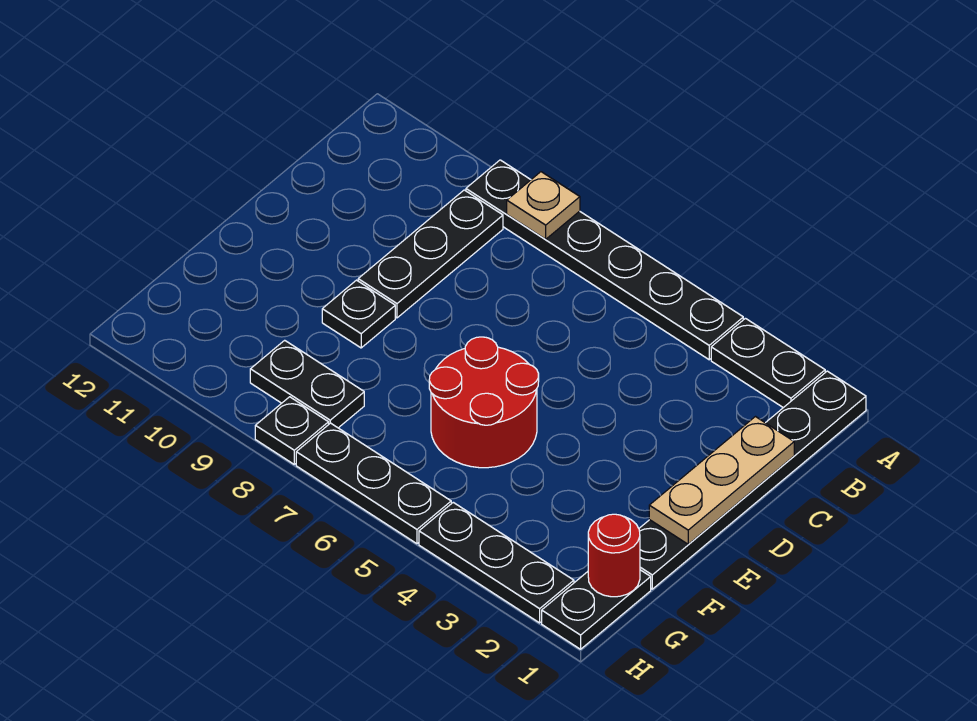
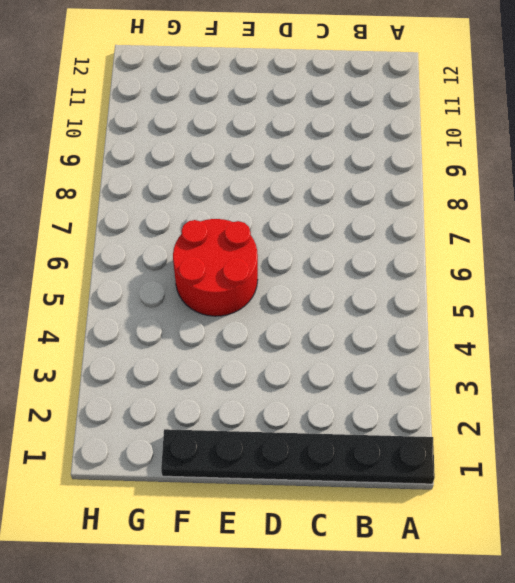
none -> black 1x2 plate [711,318,825,408]
none -> black 1x6 plate [466,160,743,360]
none -> black 1x3 plate [358,190,503,318]

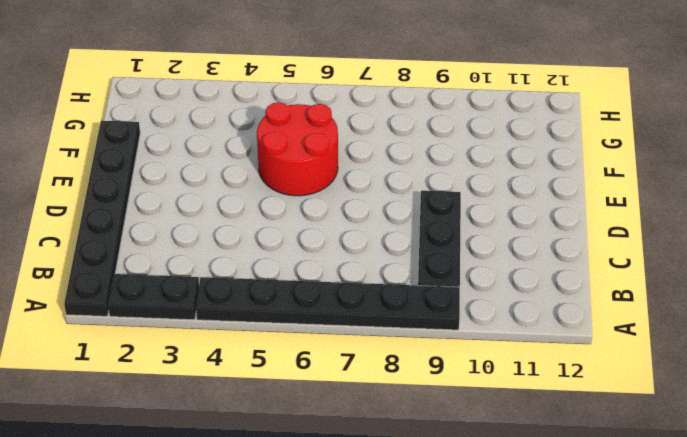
none -> black 1x1 plate [322,280,395,348]
none -> black 1x2 plate [542,570,651,649]
none -> black 1x2 plate [250,340,364,428]

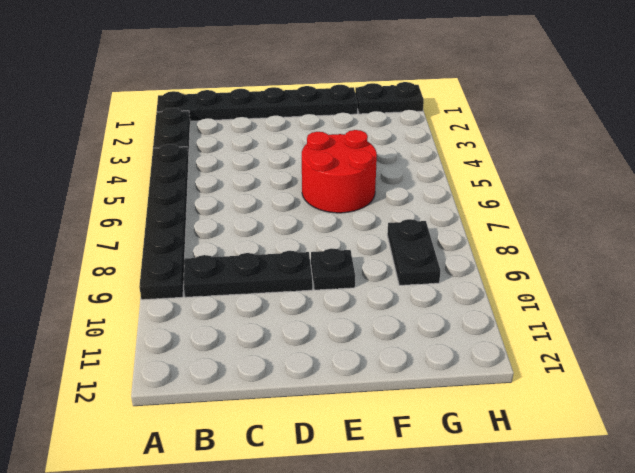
none -> black 1x3 plate [419,502,574,623]
none -> black 1x3 plate [296,423,451,544]
none -> black 1x1 plate [255,397,329,464]

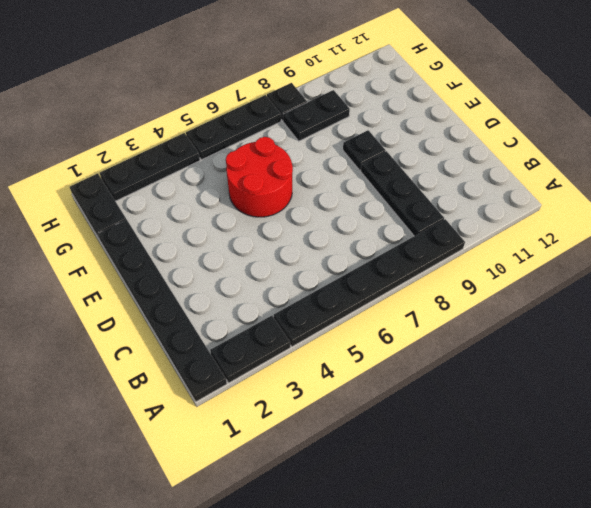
none -> tan 1x1 plate [507,172,580,239]
none -> tan 1x3 plate [649,417,794,544]
none -> red 1x1 round brick [588,514,640,597]

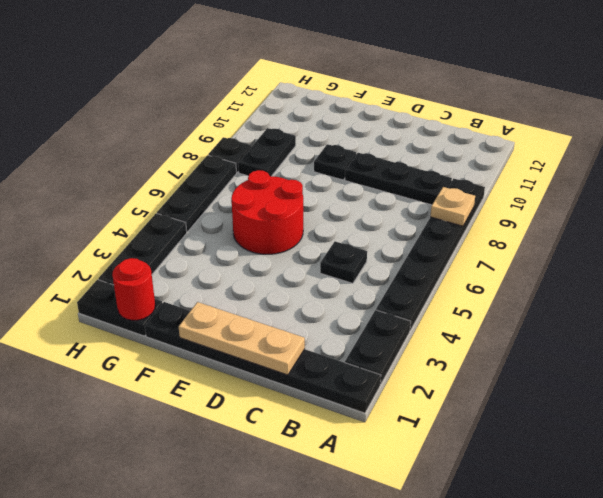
black 1x1 plate [320,241,367,283] -> none

